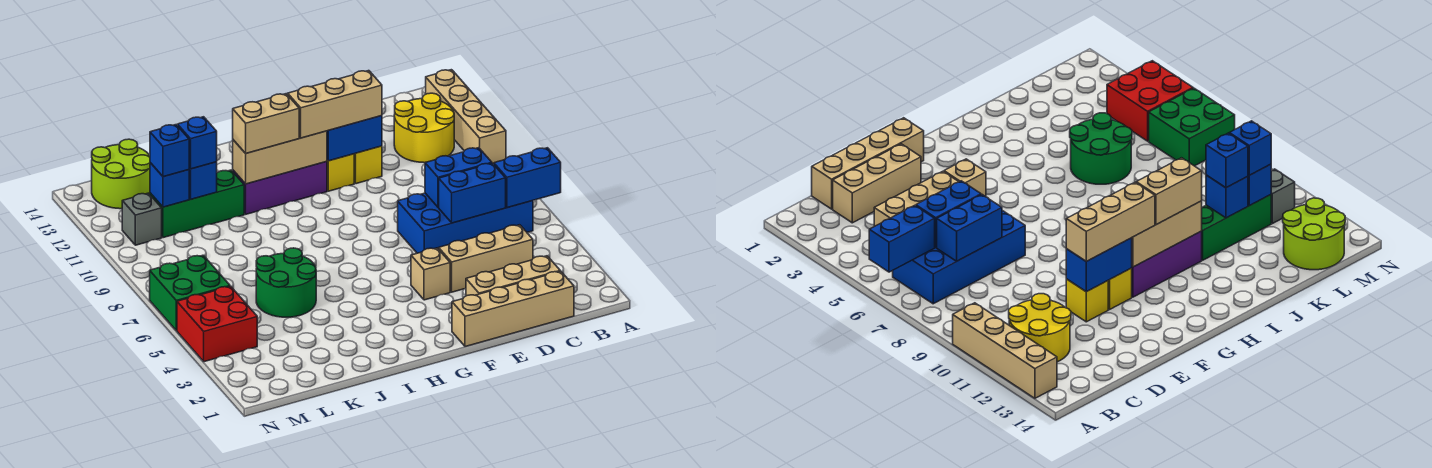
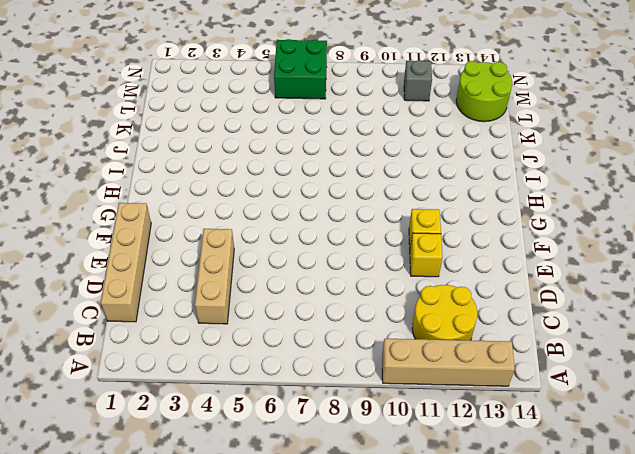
none -> blue 2x4 brick [398,193,533,253]
none -> tan 1x3 brick [466,256,560,296]
none -> tan 1x1 brick [411,248,450,300]

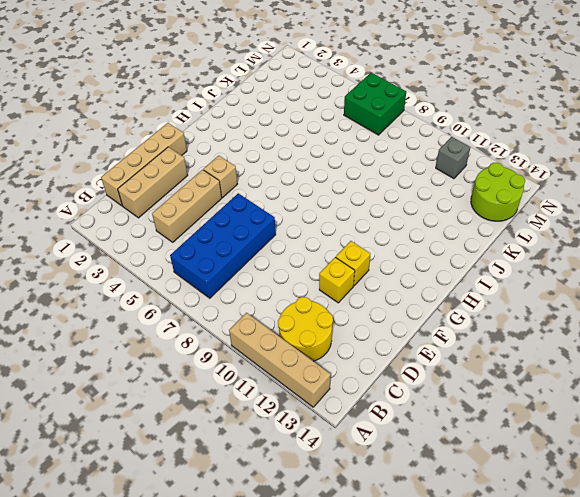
none -> purple 1x3 brick [233,162,327,214]
none -> green 2x2 round brick [256,248,316,317]
none -> green 1x3 brick [150,170,244,238]

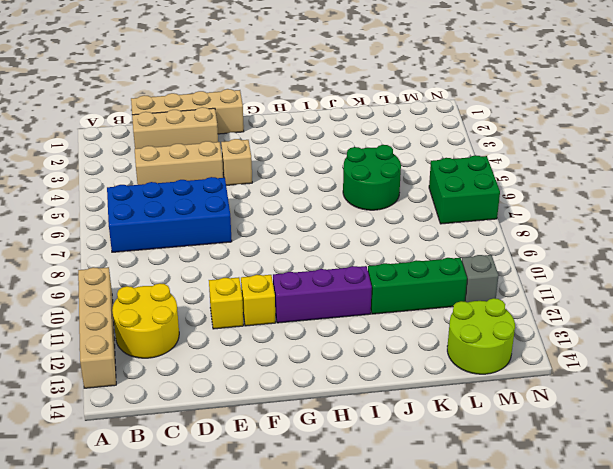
none -> red 2x2 brick [177,286,257,362]
none -> blue 1x2 brick [494,148,561,208]
none -> blue 1x2 brick [439,163,506,223]

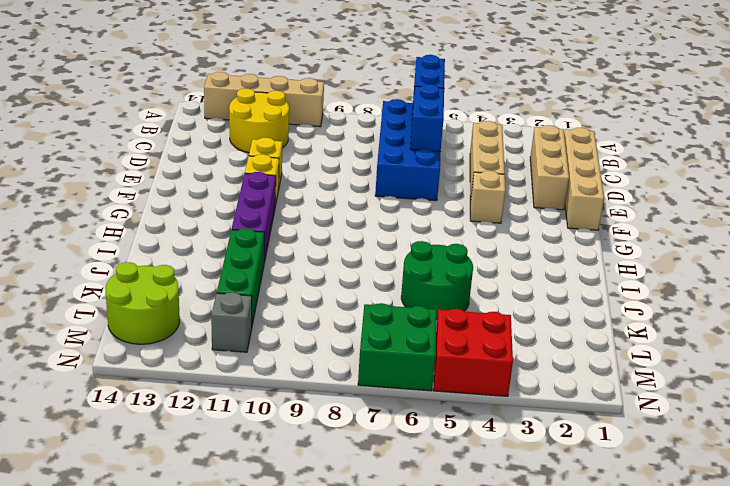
none -> blue 1x2 brick [425,148,492,208]
none -> blue 1x2 brick [327,116,382,161]
none -> tan 1x3 brick [233,131,327,184]

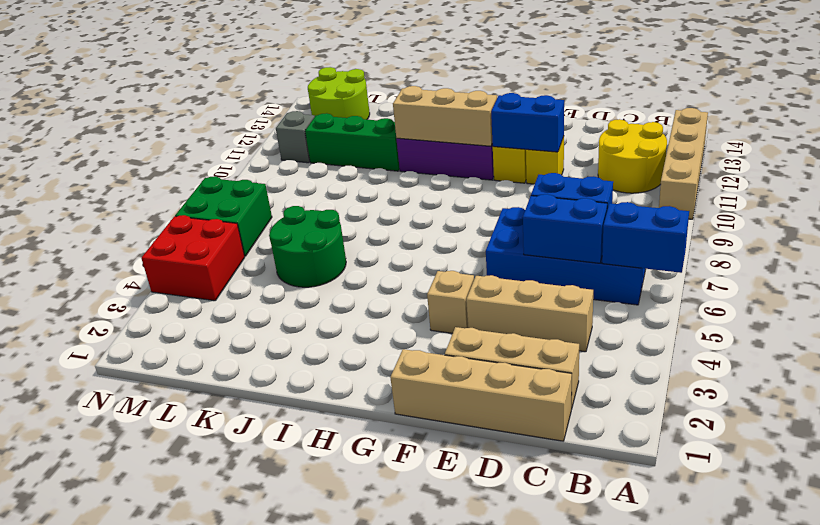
none -> blue 1x1 brick [189,162,217,199]
none -> blue 1x1 brick [150,163,189,207]
none -> tan 1x3 brick [288,71,382,138]

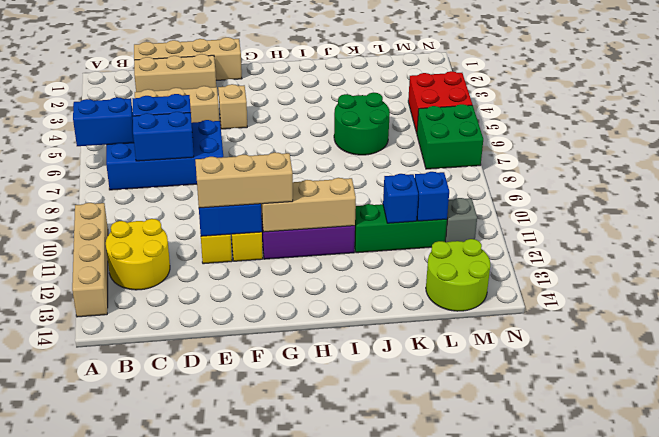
none -> tan 1x2 brick [233,94,299,153]
none -> blue 1x1 brick [178,117,217,169]
none -> blue 1x1 brick [150,125,189,177]

